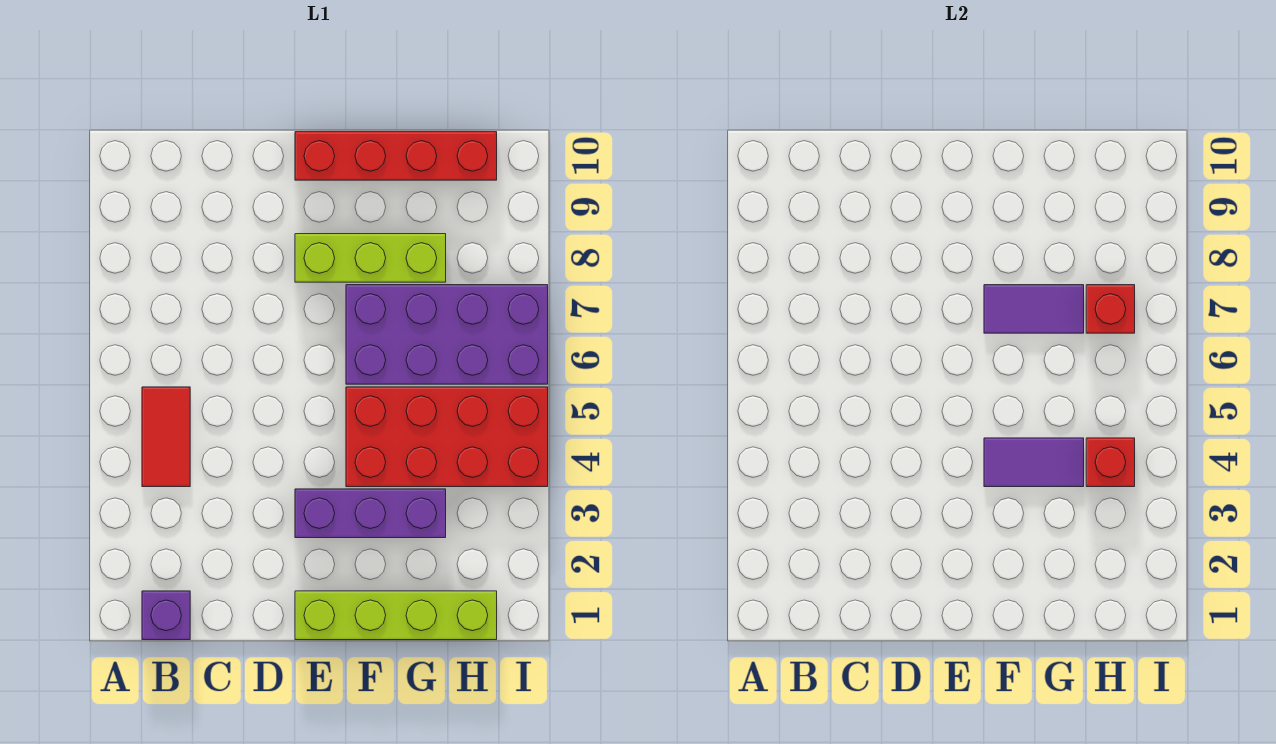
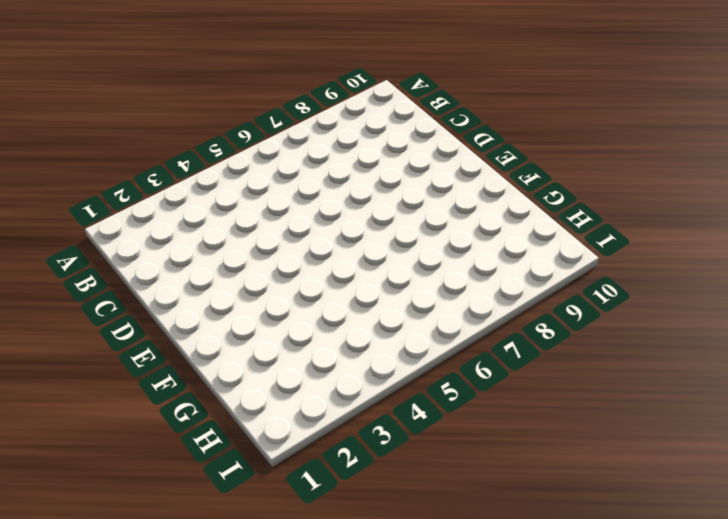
none -> purple 1x1 brick [142,591,190,640]
none -> red 1x2 tile [142,387,190,487]
none -> lime 1x4 brick [295,591,497,640]

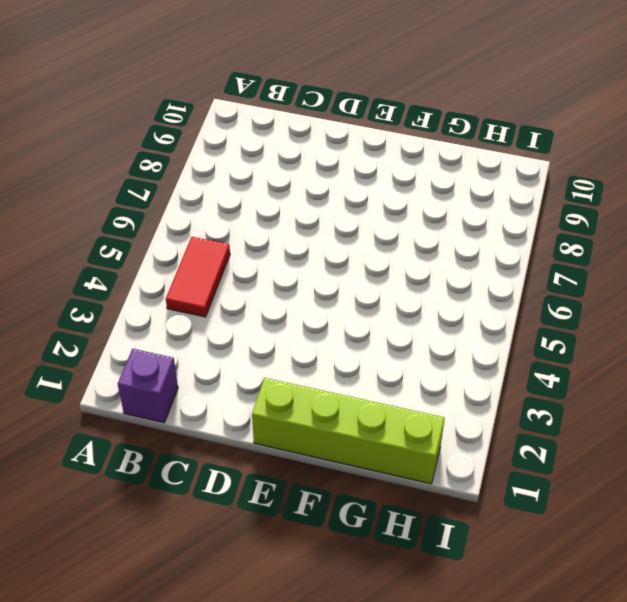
none -> purple 1x3 brick [295,489,446,538]
none -> lime 1x3 brick [295,234,446,282]
none -> red 1x4 brick [295,132,497,180]

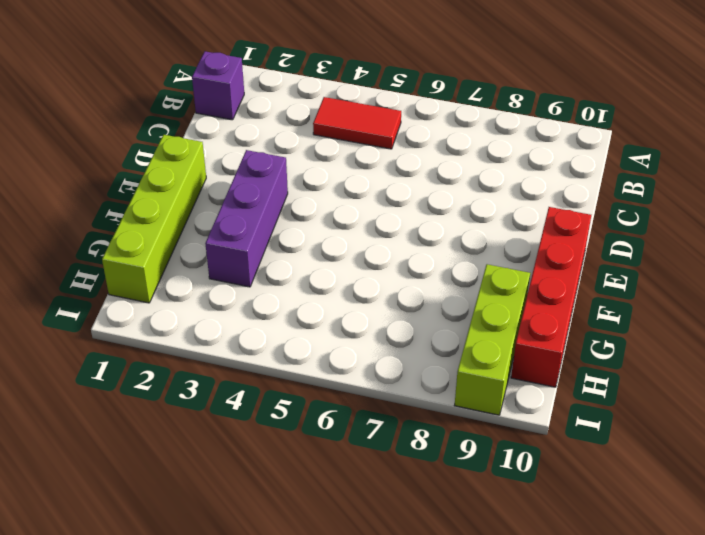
lime 1x3 brick [455,264,530,415] -> lime 1x3 brick moved to [295,234,446,282]
none -> red 2x4 brick [346,387,548,487]
none -> purple 2x4 brick [346,285,548,384]
none -> purple 1x2 tile [984,438,1084,487]

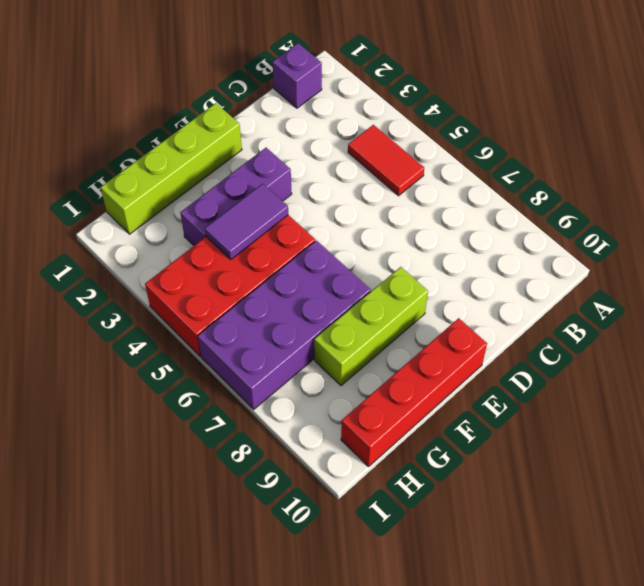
none -> purple 1x2 tile [984,285,1084,333]
none -> red 1x1 brick [1086,438,1135,487]
none -> red 1x1 brick [1086,285,1135,333]

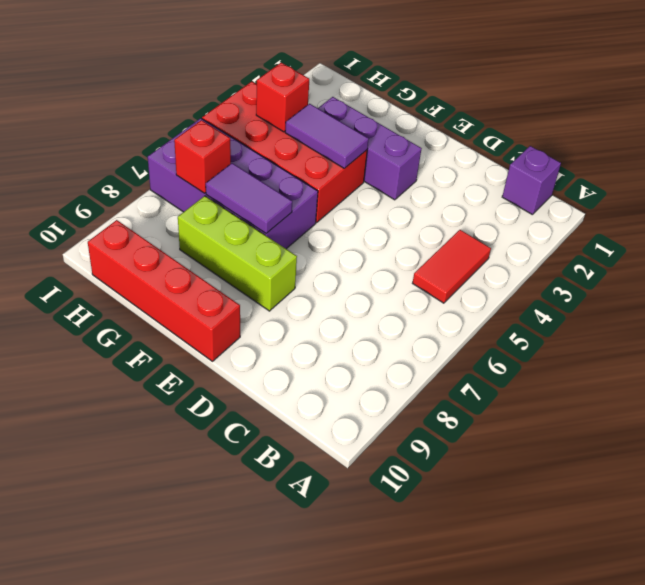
none -> lime 1x4 brick [295,591,497,640]

